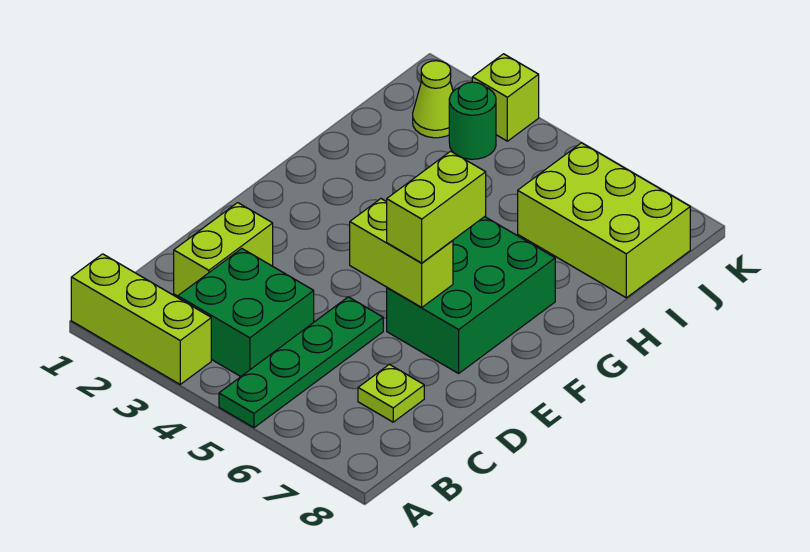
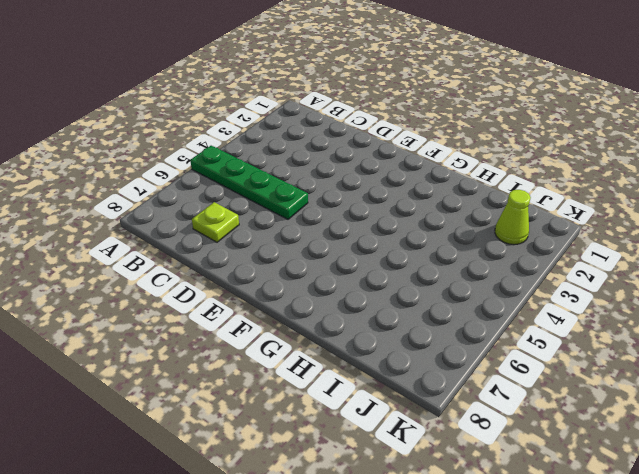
none -> lime 1x3 brick [71,254,211,384]
none -> green 2x2 brick [178,249,314,376]
none -> lime 1x2 brick [174,203,273,296]

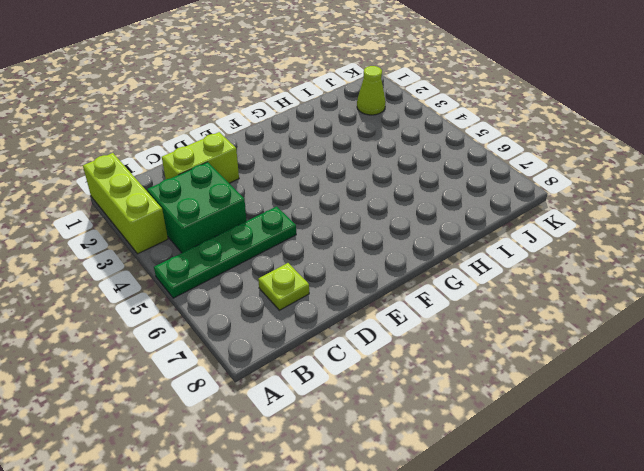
none -> green 2x3 brick [387,217,555,373]
none -> lime 2x3 brick [518,143,690,298]
none -> green 1x1 round brick [449,82,496,159]

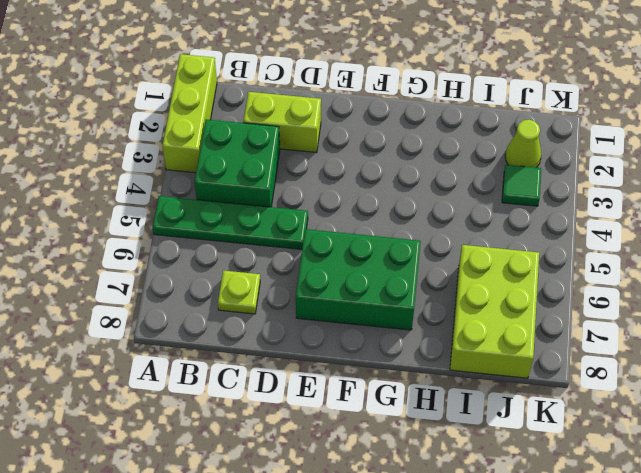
green 1x1 tile [502,165,541,206] -> green 1x1 round brick [449,82,496,159]
none -> lime 1x1 brick [472,54,539,141]
none -> lime 1x2 brick [350,199,453,308]
none -> lime 1x2 brick [387,151,486,263]

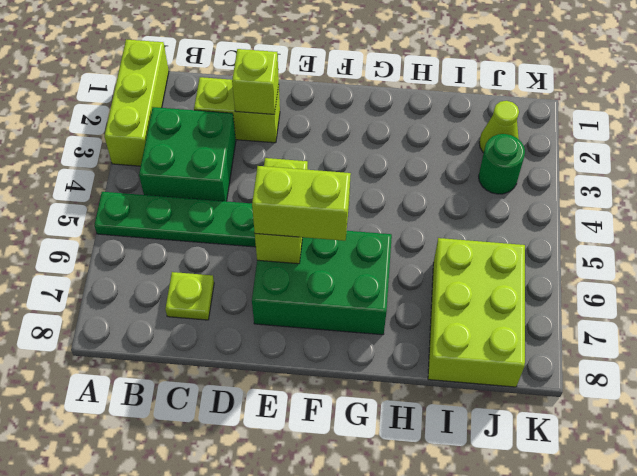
lime 1x1 brick [232,49,279,114] -> lime 1x1 brick moved to [472,54,539,141]

